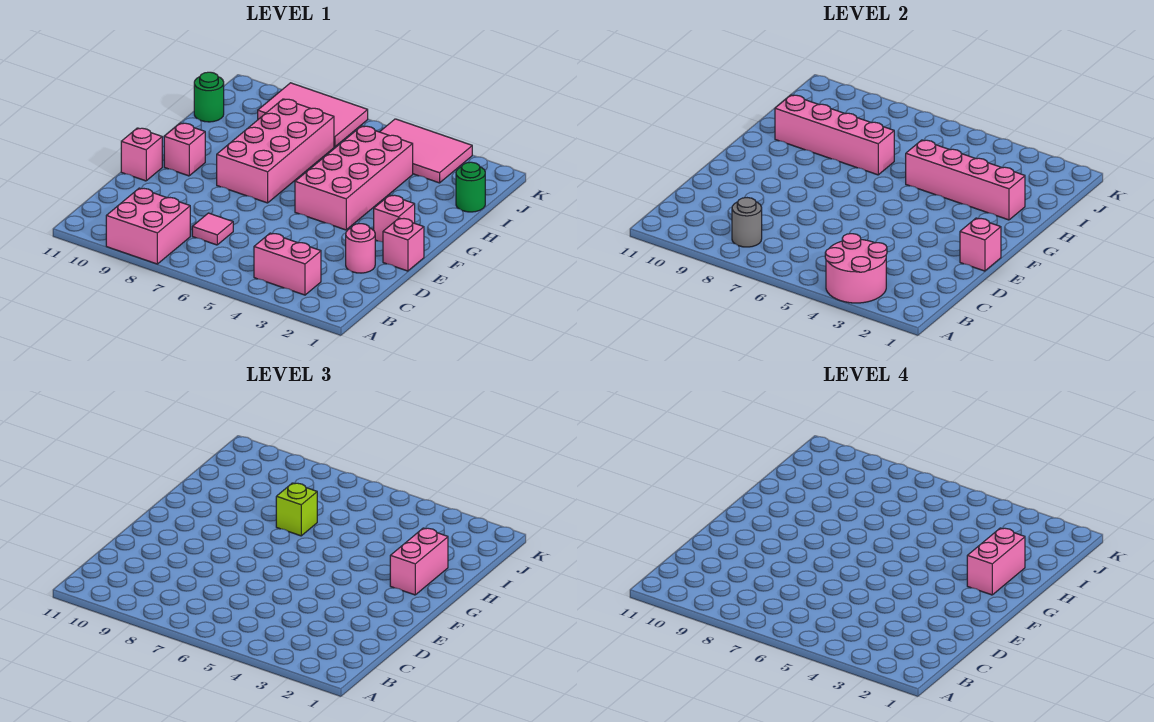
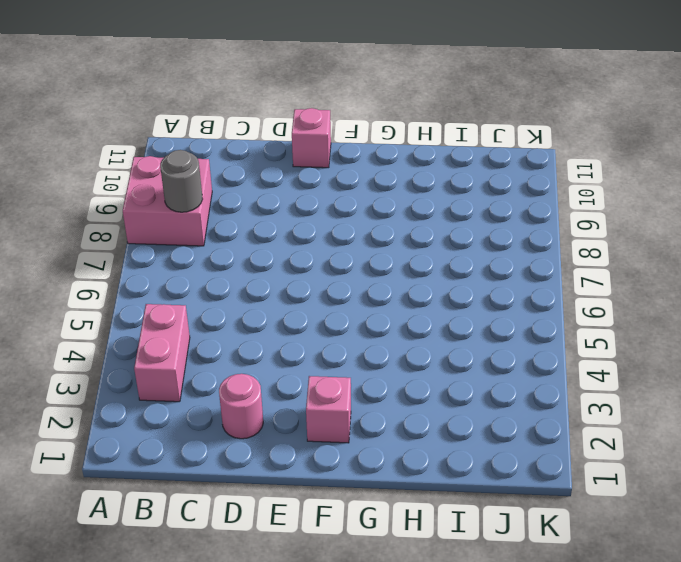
none -> pink 1x1 tile [192,213,233,245]
none -> pink 1x1 brick [383,218,424,271]
none -> pink 2x4 brick [295,126,413,230]

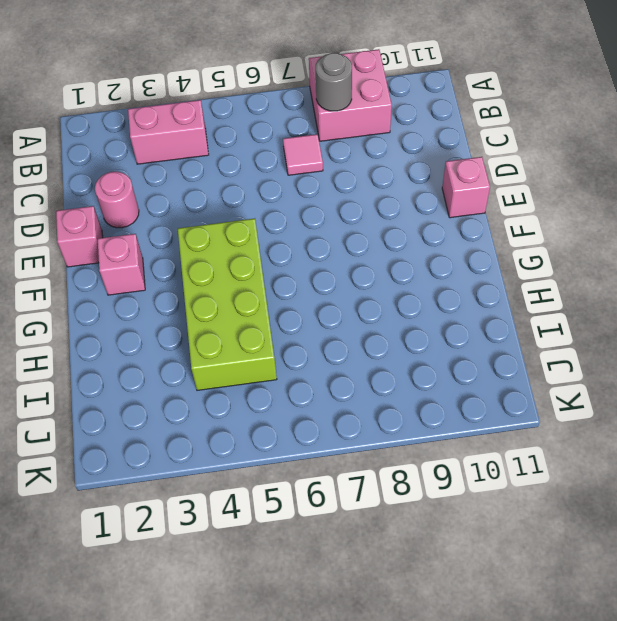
lime 2x4 brick [178,218,277,390] -> pink 2x4 brick [295,126,413,230]
none -> pink 2x4 brick [217,99,334,203]
none -> pink 1x1 brick [164,123,205,176]
none -> green 1x1 round brick [456,162,485,212]

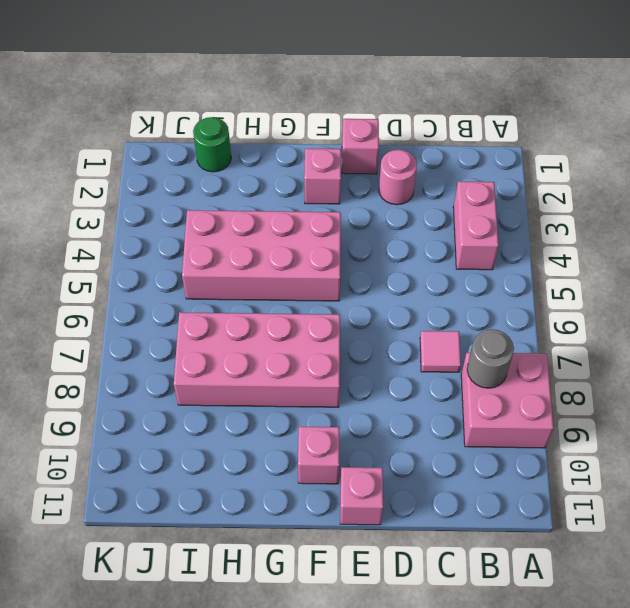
none -> green 1x1 round brick [194,72,224,122]
none -> pink 2x3 tile [380,119,472,183]
none -> pink 2x3 tile [258,83,368,147]

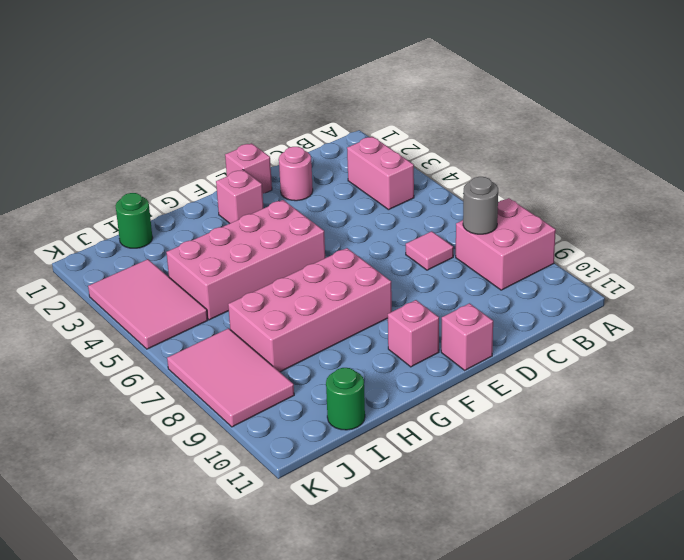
none -> pink 2x2 round brick [825,234,887,303]
none -> pink 1x1 brick [960,218,1001,271]
none -> pink 1x4 brick [906,140,1025,220]

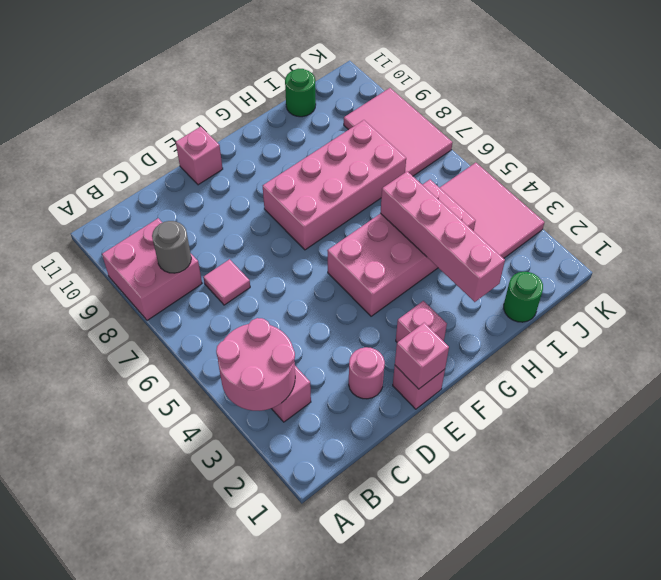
none -> pink 1x1 brick [164,123,205,176]
none -> pink 1x4 brick [775,95,894,175]
none -> pink 1x2 brick [390,528,448,595]

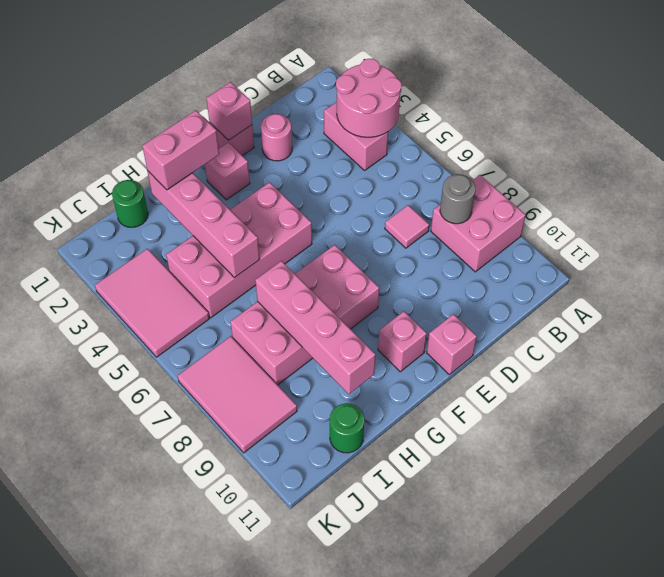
none -> lime 1x1 brick [276,483,317,536]
none -> pink 1x2 brick [967,528,1025,595]

